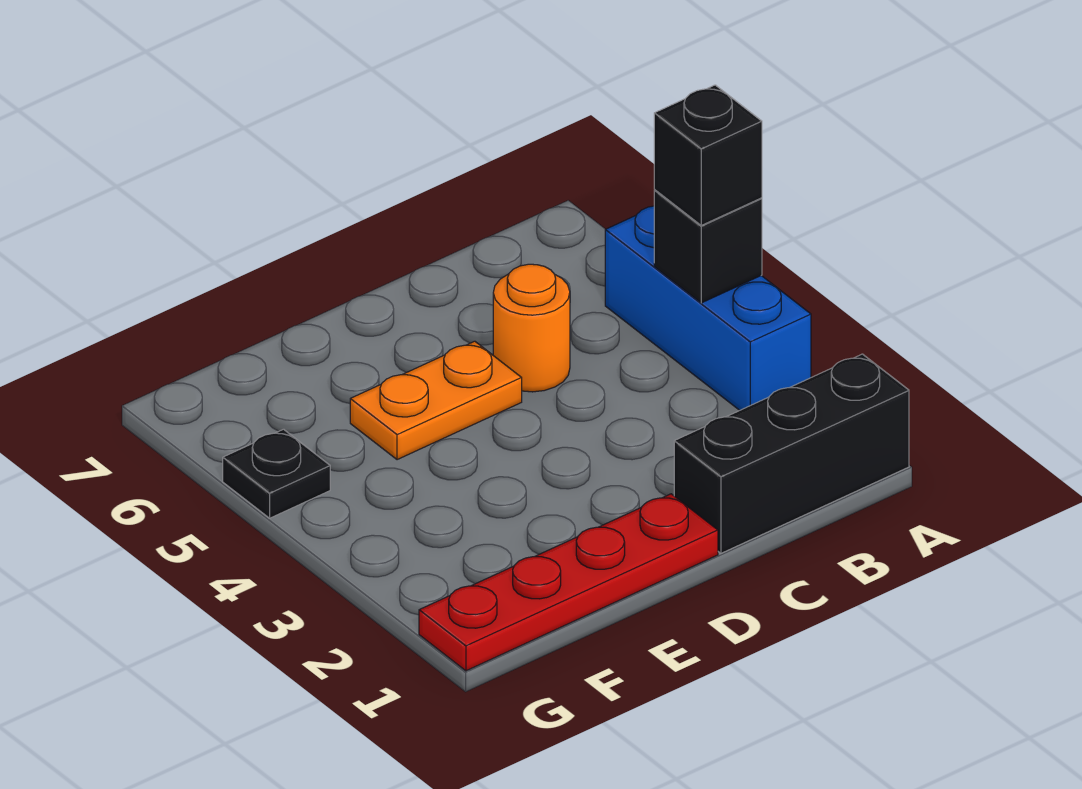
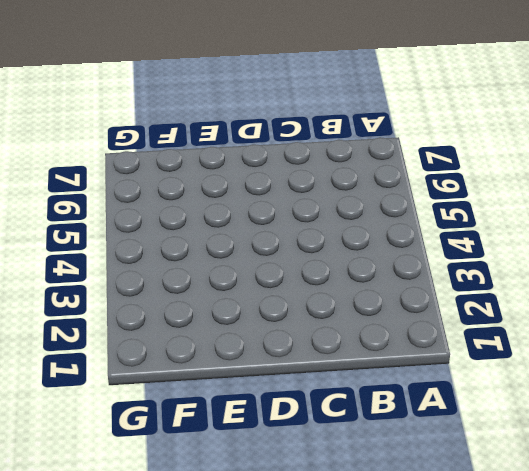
none -> black 1x3 brick [674,354,909,553]
none -> blue 1x3 brick [605,206,811,410]

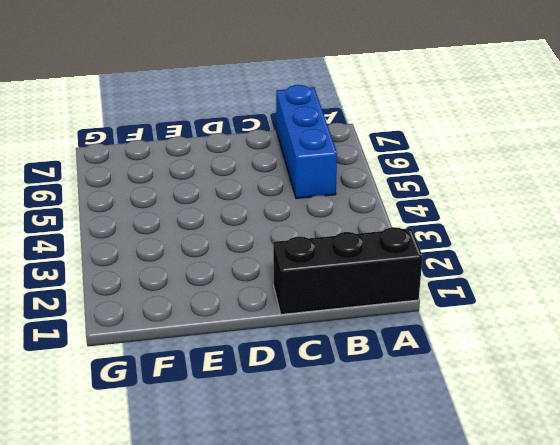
blue 1x3 brick [276,85,337,199] -> blue 1x3 brick moved to [605,206,811,410]
none -> orange 1x1 round brick [493,264,570,392]
none -> red 1x4 plate [419,494,718,671]

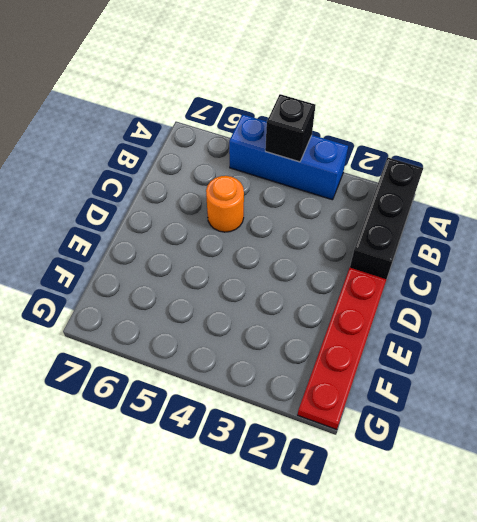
none -> orange 1x2 plate [350,341,522,460]
none -> black 1x1 plate [223,429,330,518]

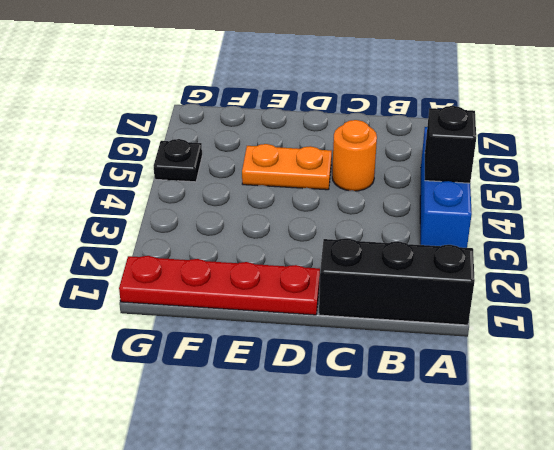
none -> black 1x1 brick [654,85,762,225]

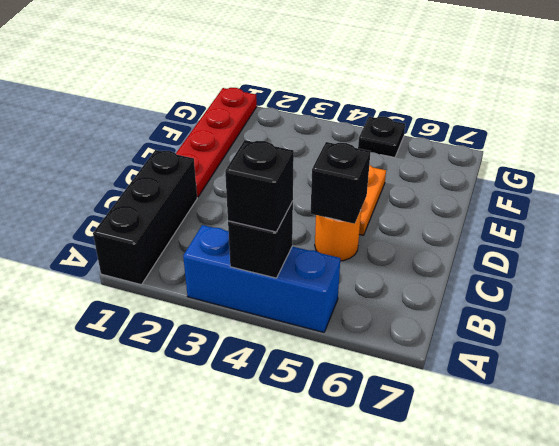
black 1x1 brick [311,142,371,224] -> none

